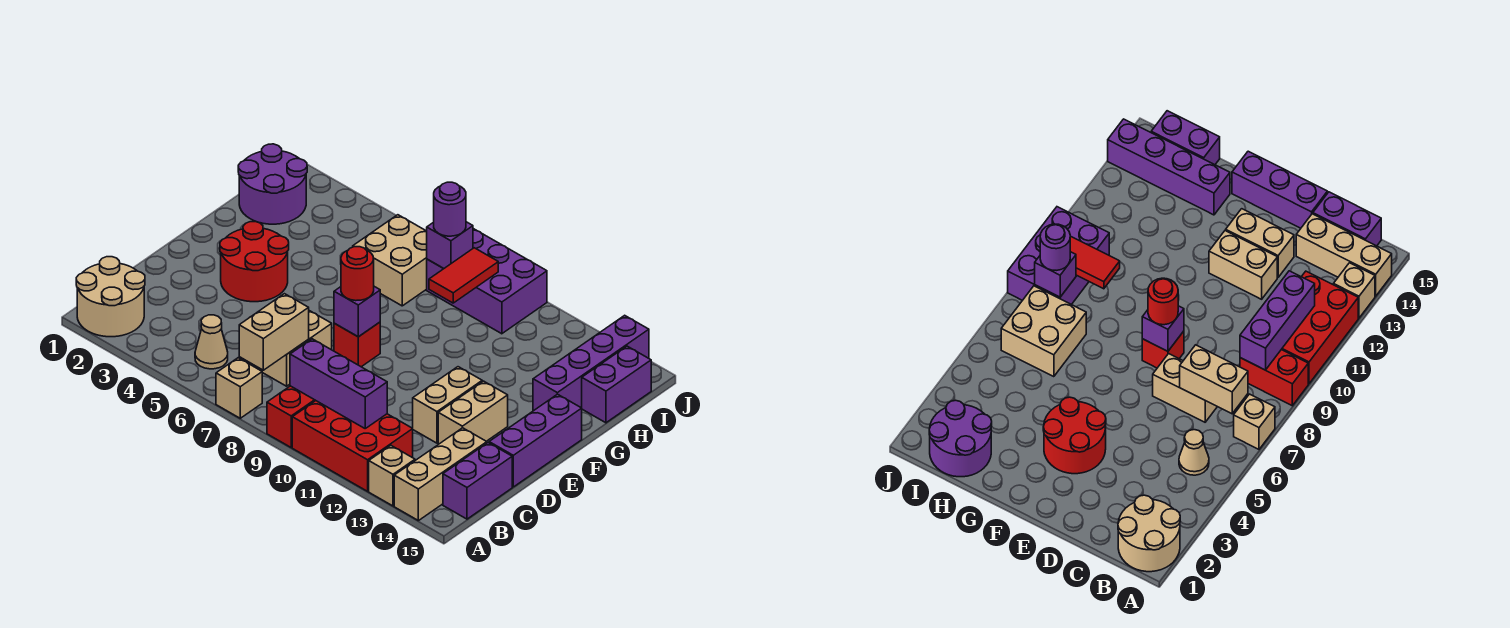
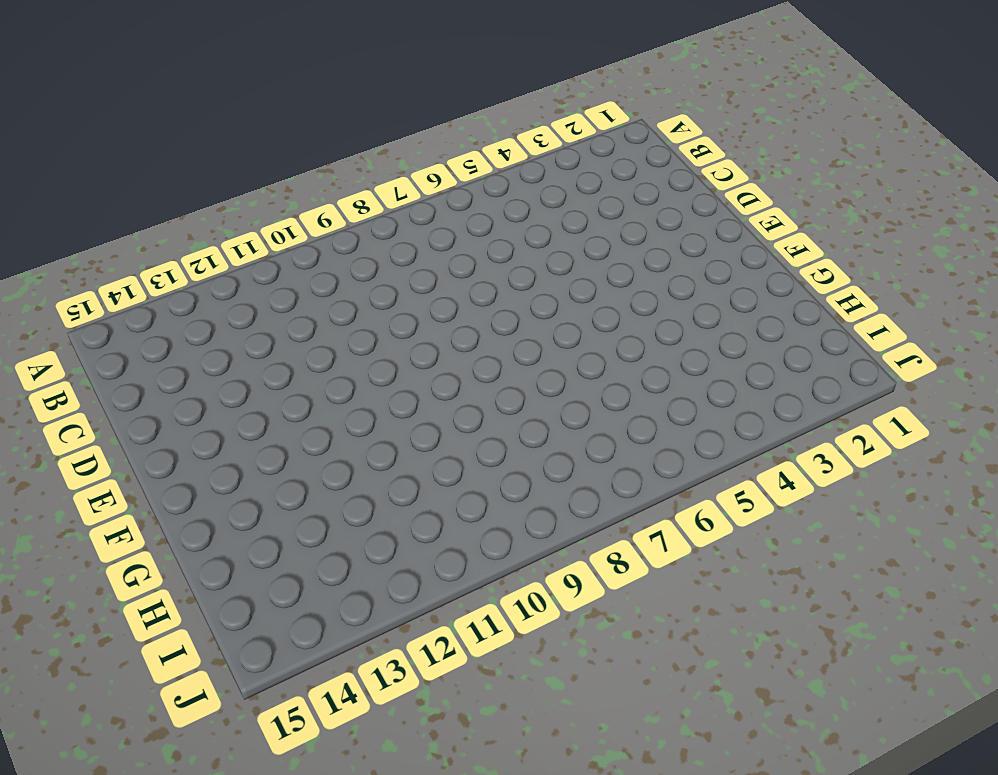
none -> tan 2x2 round brick [76,257,145,337]
none -> tan 1x1 brick [216,358,262,418]
none -> red 1x2 brick [267,386,316,447]

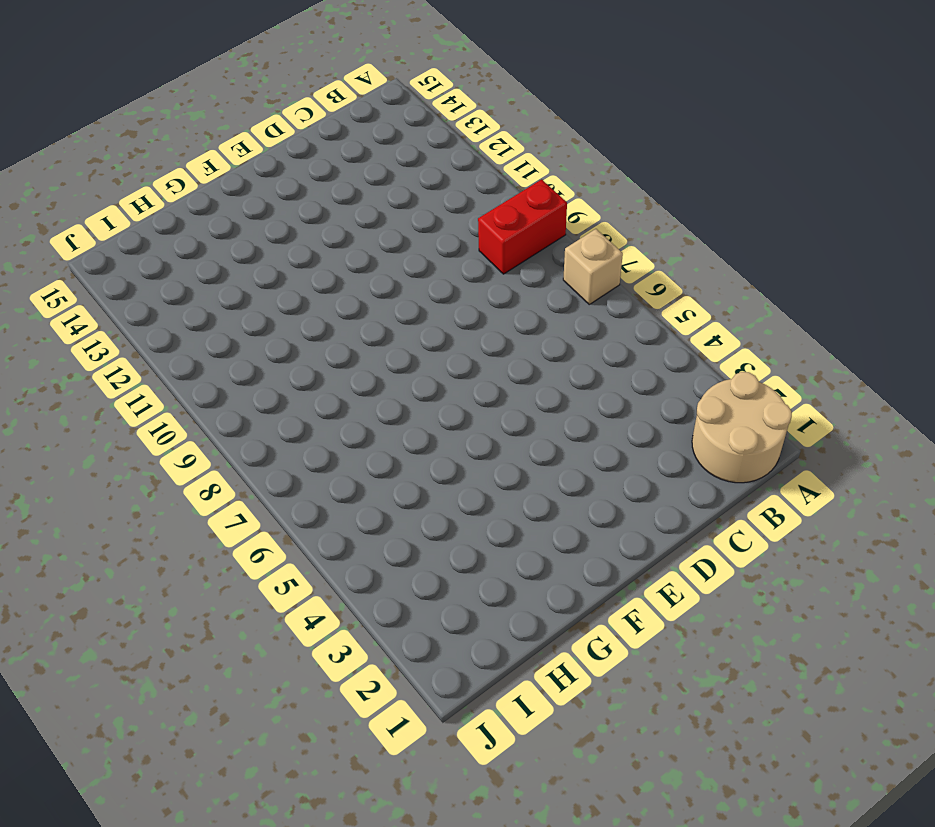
none -> red 2x3 brick [292,401,413,491]
none -> tan 1x1 brick [369,446,415,506]
none -> tan 1x3 brick [394,428,487,521]

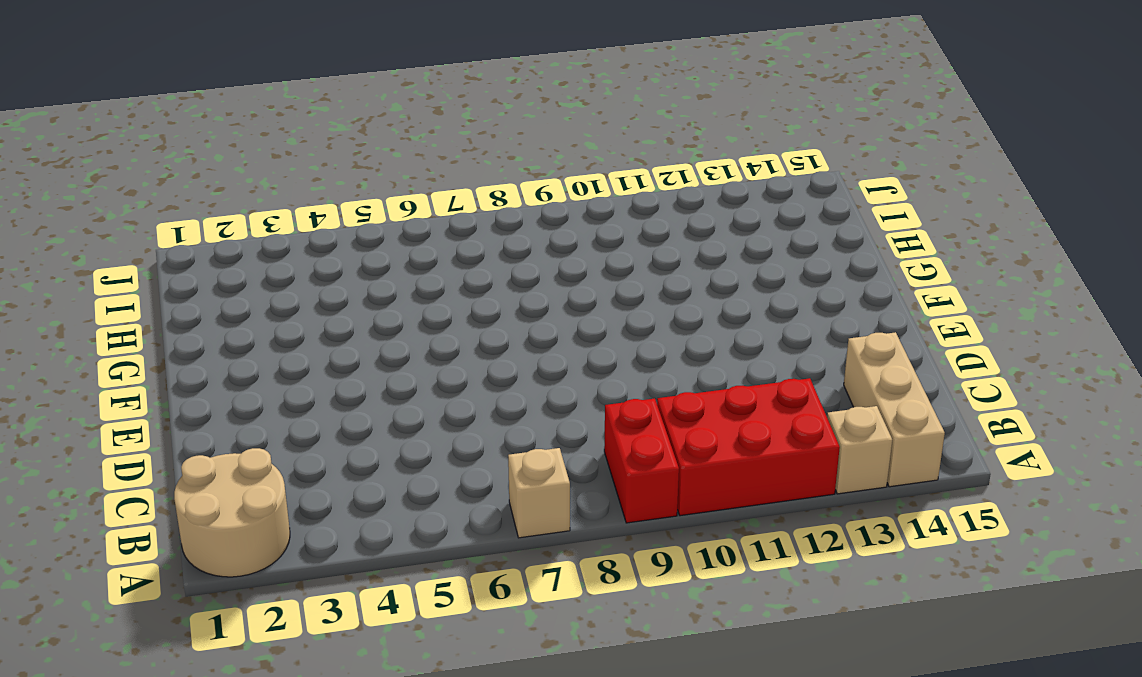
none -> tan 1x1 cone [195,315,228,369]
none -> purple 1x2 brick [443,443,512,519]
none -> tan 1x2 brick [262,311,332,386]

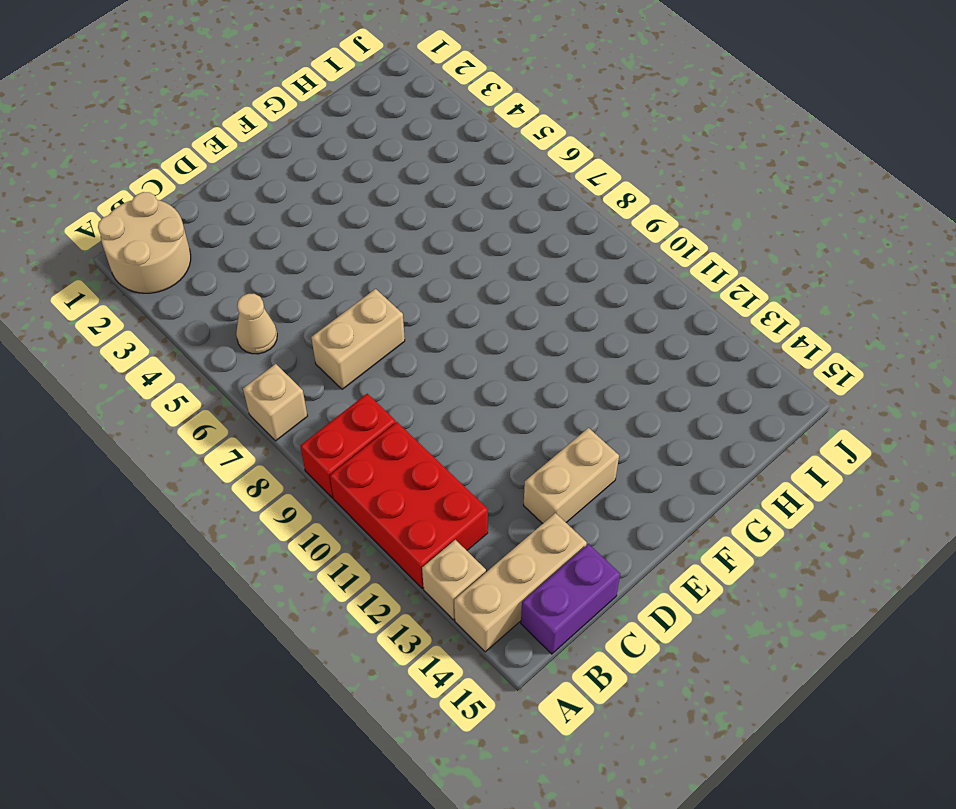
none -> tan 1x2 brick [413,367,482,443]
none -> purple 1x3 brick [489,394,582,487]
none -> red 2x2 round brick [220,221,289,302]

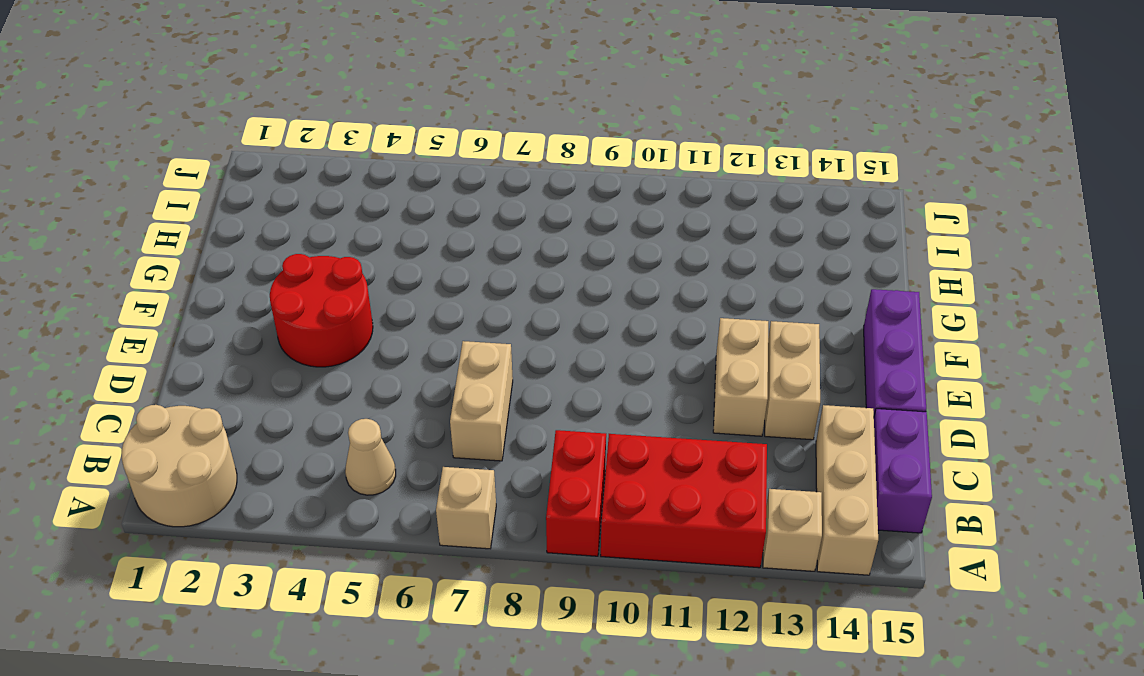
none -> red 1x1 brick [334,322,380,367]
none -> purple 1x4 brick [533,315,649,411]
none -> purple 2x2 round brick [238,144,307,224]

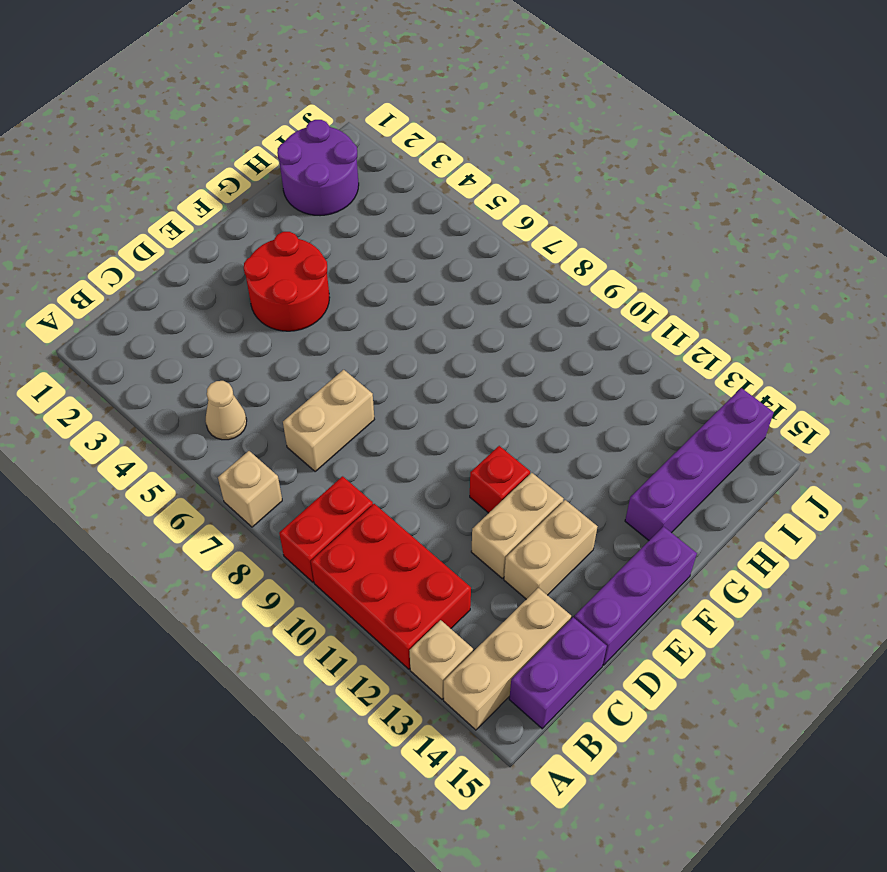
red 1x1 brick [470,446,530,513] -> red 1x1 brick moved to [334,322,380,367]
none -> tan 2x2 round brick [76,257,145,337]
none -> tan 2x2 brick [353,215,427,306]
none -> purple 1x2 brick [582,346,651,423]

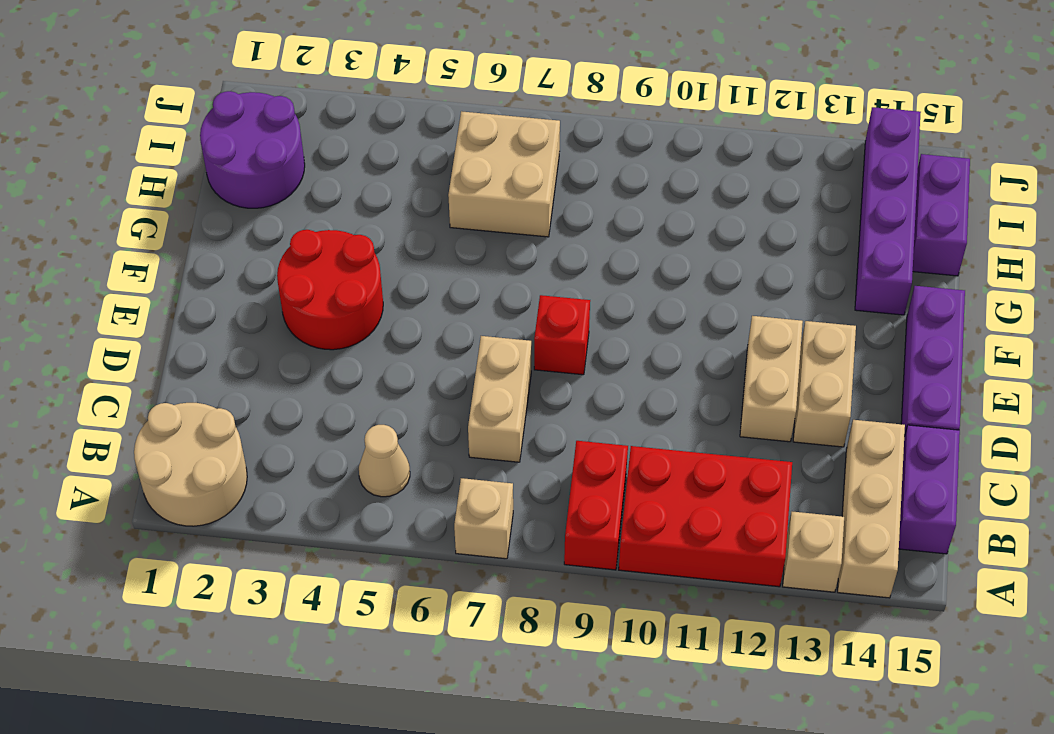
none -> purple 2x3 brick [427,229,547,334]
none -> tan 1x2 brick [239,294,309,370]
none -> purple 1x3 brick [290,339,387,428]

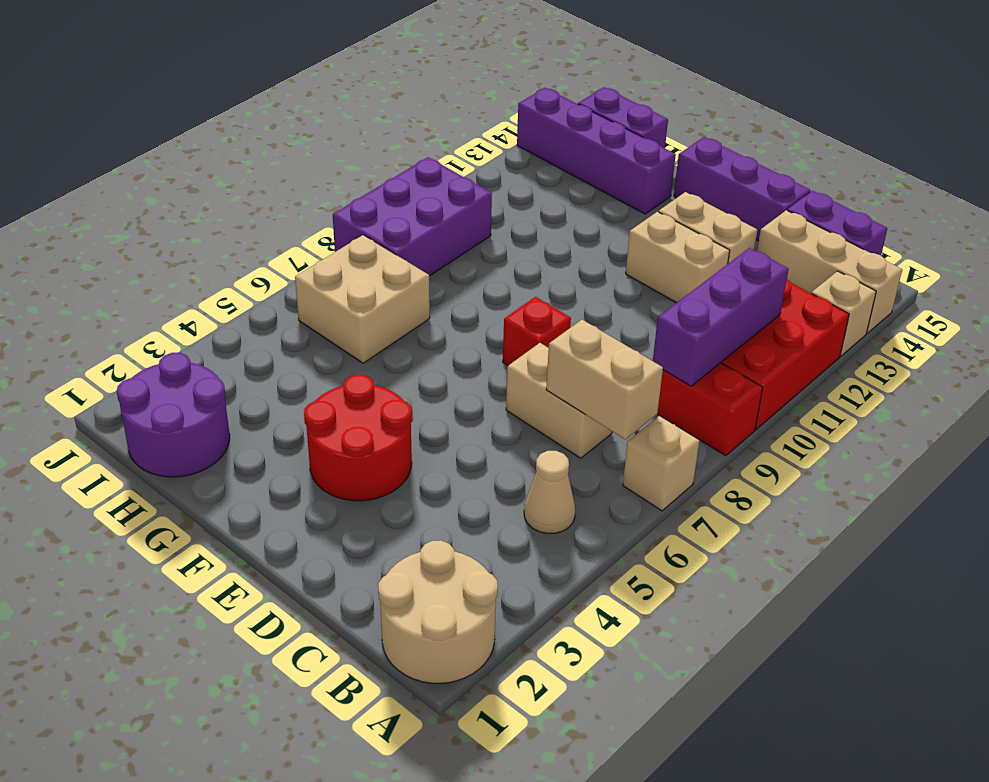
none -> purple 1x1 brick [334,287,380,337]
none -> red 1x2 tile [429,248,498,303]
none -> purple 1x1 brick [427,222,473,269]

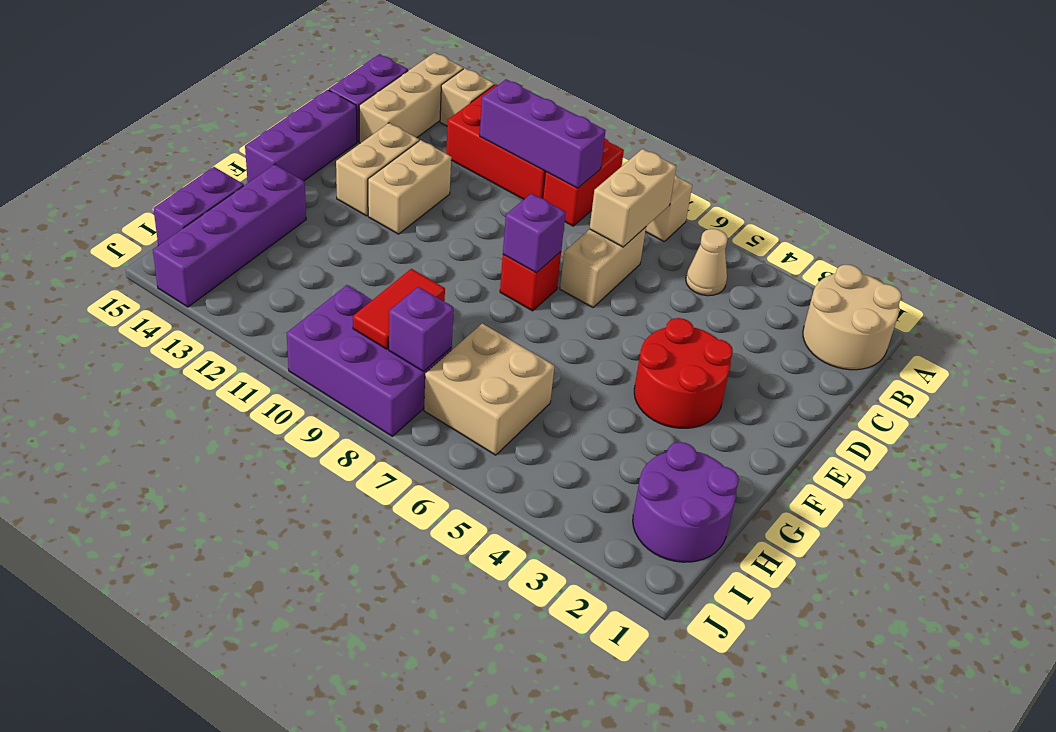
none -> red 1x1 round brick [341,247,374,301]
none -> purple 1x1 round brick [434,182,466,236]

